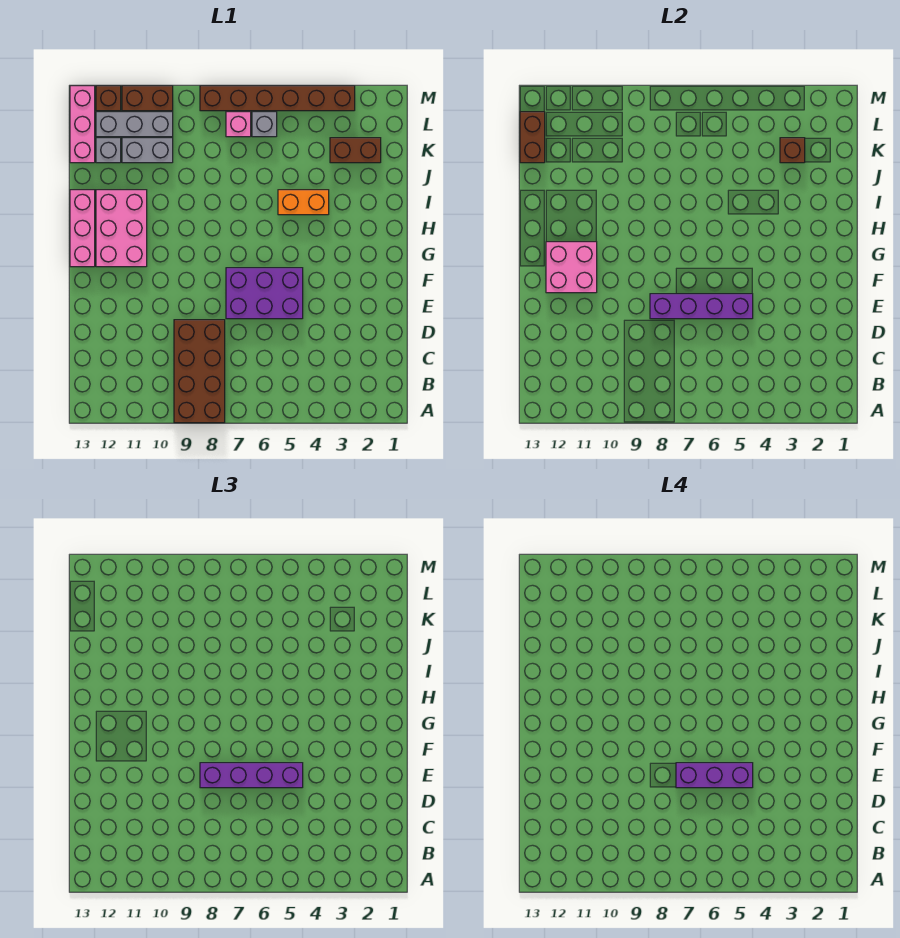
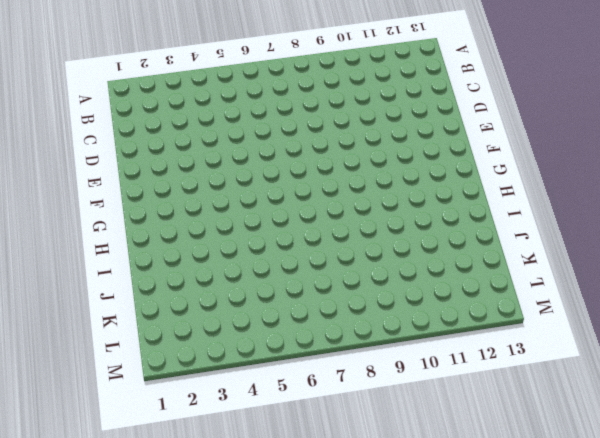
none -> brown 2x4 brick [174,320,225,423]
none -> purple 2x3 brick [226,268,303,319]
none -> pink 2x3 brick [96,190,147,267]

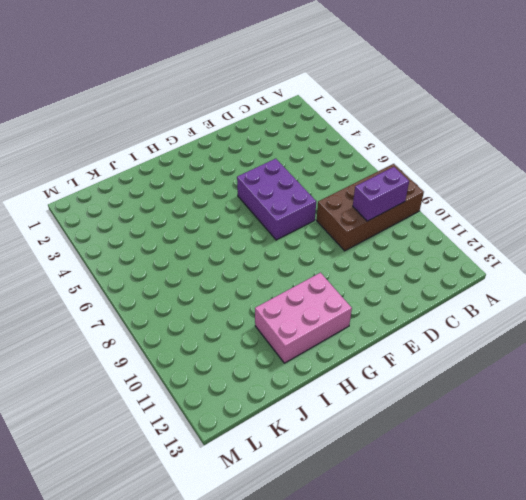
purple 1x2 brick [353,167,409,221] -> none
none -> pink 1x3 brick [70,190,95,267]
none -> orange 1x2 brick [278,190,329,215]
none -> brown 1x2 brick [330,138,381,163]

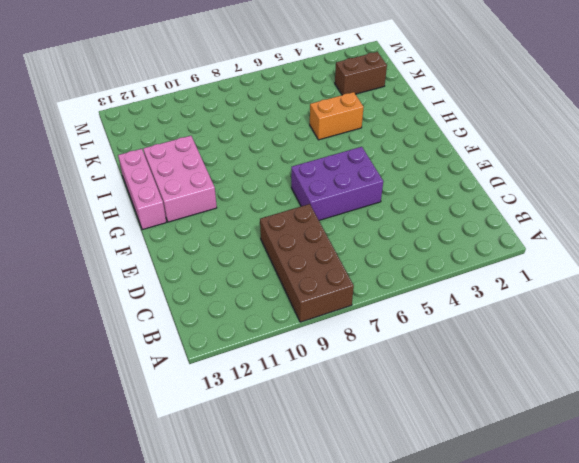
none -> grey 1x2 brick [122,138,173,163]
none -> grey 1x1 brick [96,138,121,163]
none -> pink 1x3 brick [70,86,95,163]

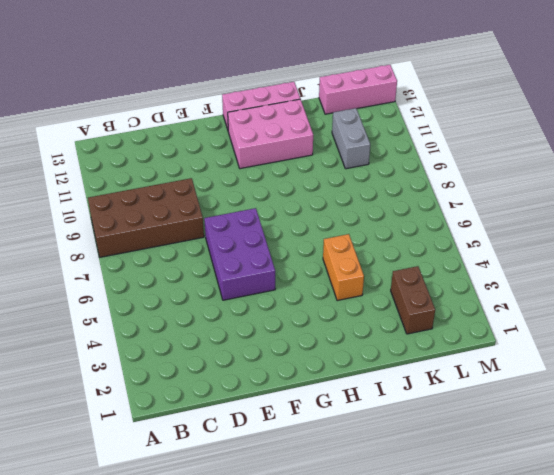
none -> grey 1x1 brick [96,138,121,163]
none -> grey 1x1 brick [252,112,277,137]
none -> pink 1x1 brick [226,112,251,137]

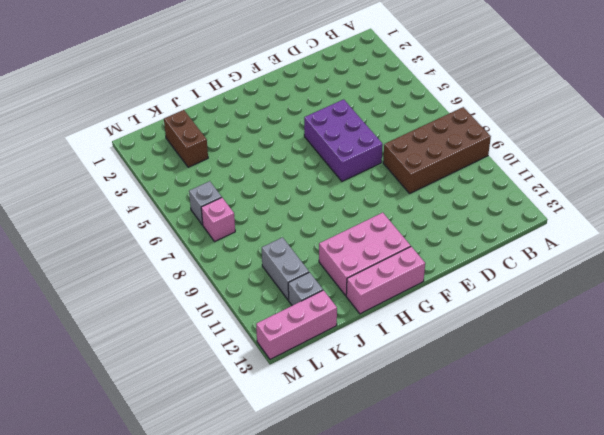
none -> orange 1x2 brick [278,190,329,215]
none -> grey 1x3 brick [96,112,173,137]
none -> brown 1x6 brick [200,86,355,111]

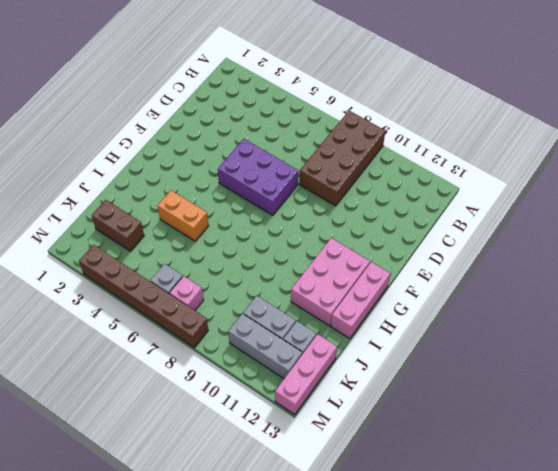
none -> brown 1x2 brick [122,86,173,111]
none -> brown 1x1 brick [96,86,121,111]
none -> purple 1x4 brick [650,294,753,319]

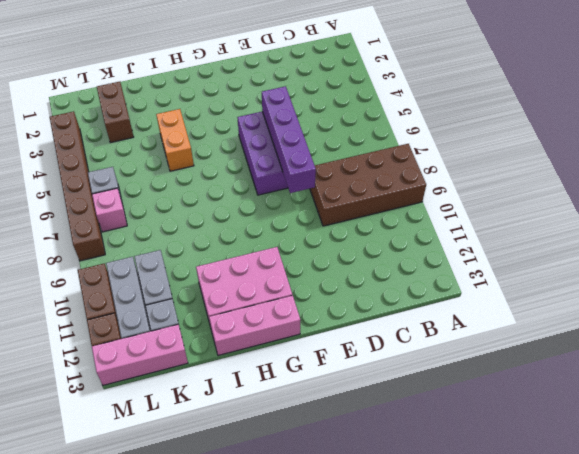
none -> pink 2x2 brick [546,242,597,293]
none -> brown 1x1 brick [780,138,805,163]
none -> brown 1x2 brick [520,112,545,163]

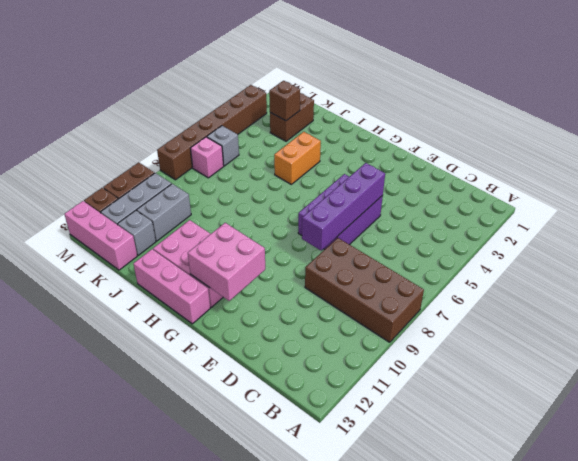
none -> brown 1x2 brick [520,112,545,163]
none -> purple 1x4 brick [200,763,303,788]
none -> purple 1x3 brick [676,763,753,788]

